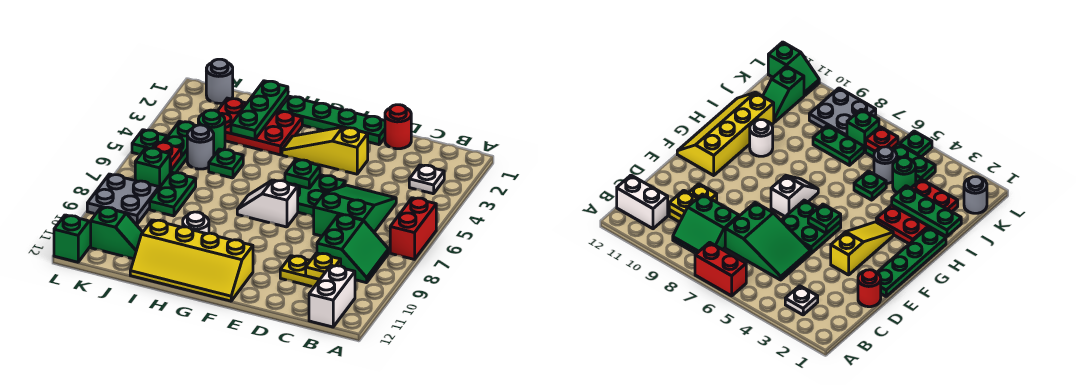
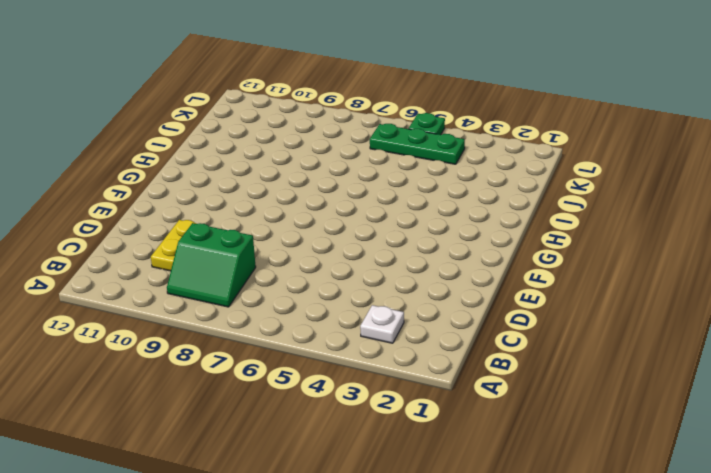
none -> red 1x2 brick [390,198,436,260]
none -> white 1x2 brick [309,265,355,327]
none -> green 2x3 slope [314,185,396,236]

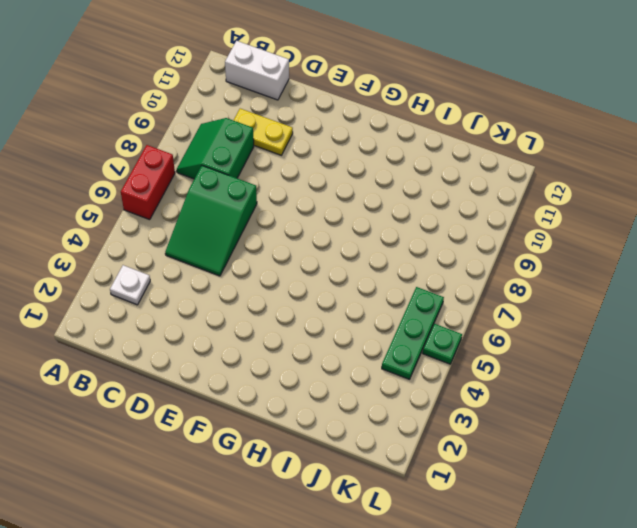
white 1x2 brick [225,41,289,100] -> white 1x2 brick turned to [309,265,355,327]
none -> red 1x1 round brick [385,105,411,149]
none -> green 1x4 plate [279,96,385,145]
none -> yellow 1x3 slope [282,127,368,174]

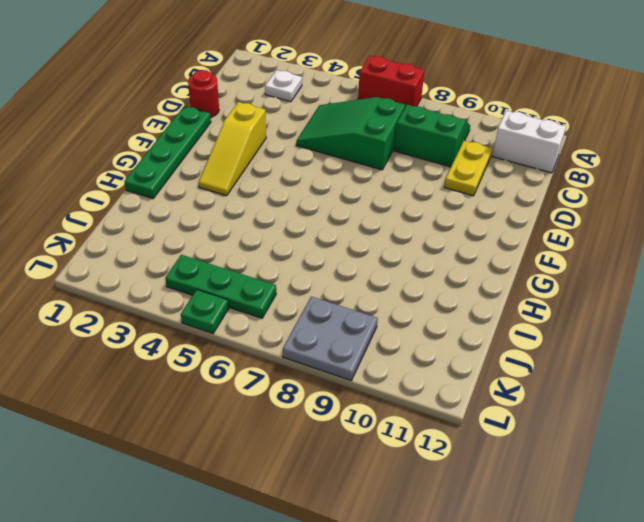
none -> green 2x2 plate [288,175,345,216]
none -> white 1x2 slope [237,180,298,227]
none -> yellow 2x4 slope [130,220,253,301]

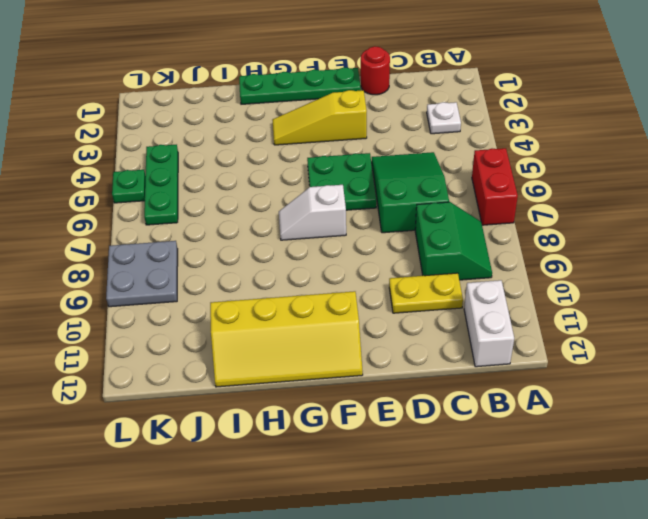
none -> red 2x3 plate [217,98,302,155]
none -> white 1x1 round brick [183,212,209,234]
none -> green 1x1 plate [209,149,243,178]

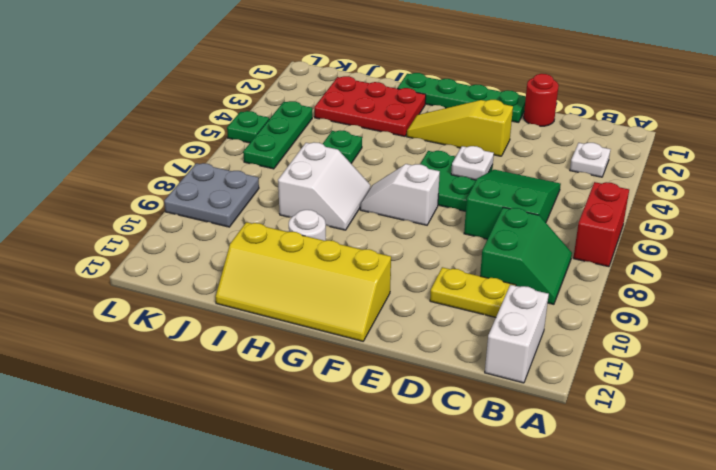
white 1x1 plate [451,146,494,180] -> none
white 2x2 slope [278,142,370,230] -> none
none -> green 1x1 round brick [198,110,225,154]
none -> grey 1x1 round brick [187,125,214,169]
none -> green 1x2 plate [150,172,196,216]

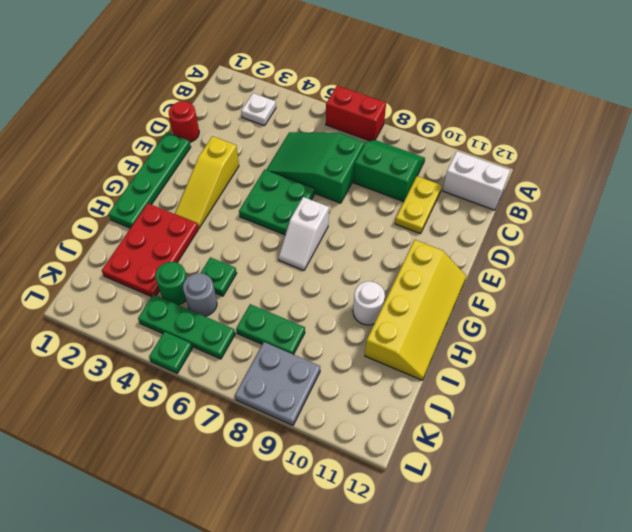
none -> green 1x2 slope [91,207,143,259]
none -> grey 1x1 round brick [206,59,233,103]
none -> green 1x1 brick [135,148,170,188]

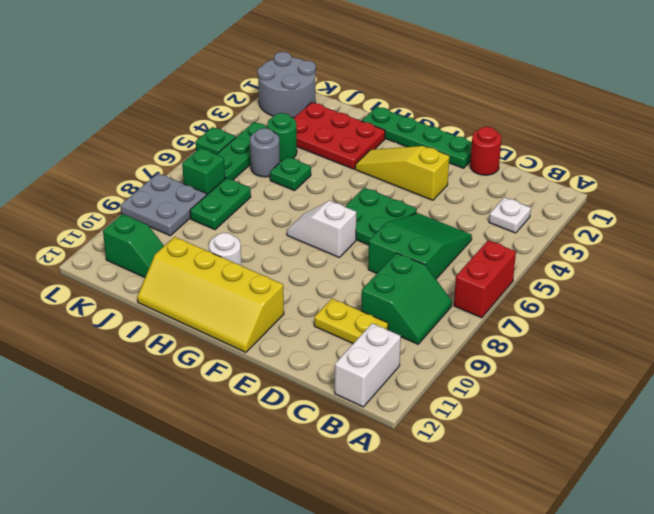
grey 2x2 round brick [257,52,316,118] -> grey 1x1 round brick [206,59,233,103]
none -> green 1x2 slope [54,215,91,262]
none -> yellow 1x1 plate [306,253,341,279]
none -> green 1x1 plate [285,160,320,188]

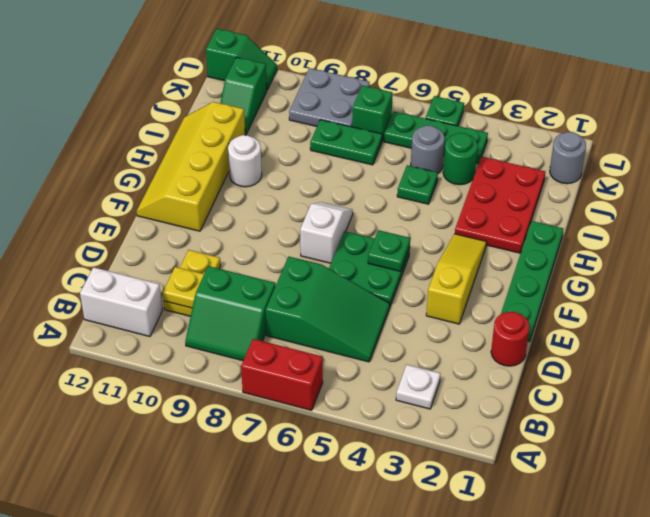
none -> green 1x3 plate [231,81,288,139]
none -> red 1x1 plate [153,142,181,171]

